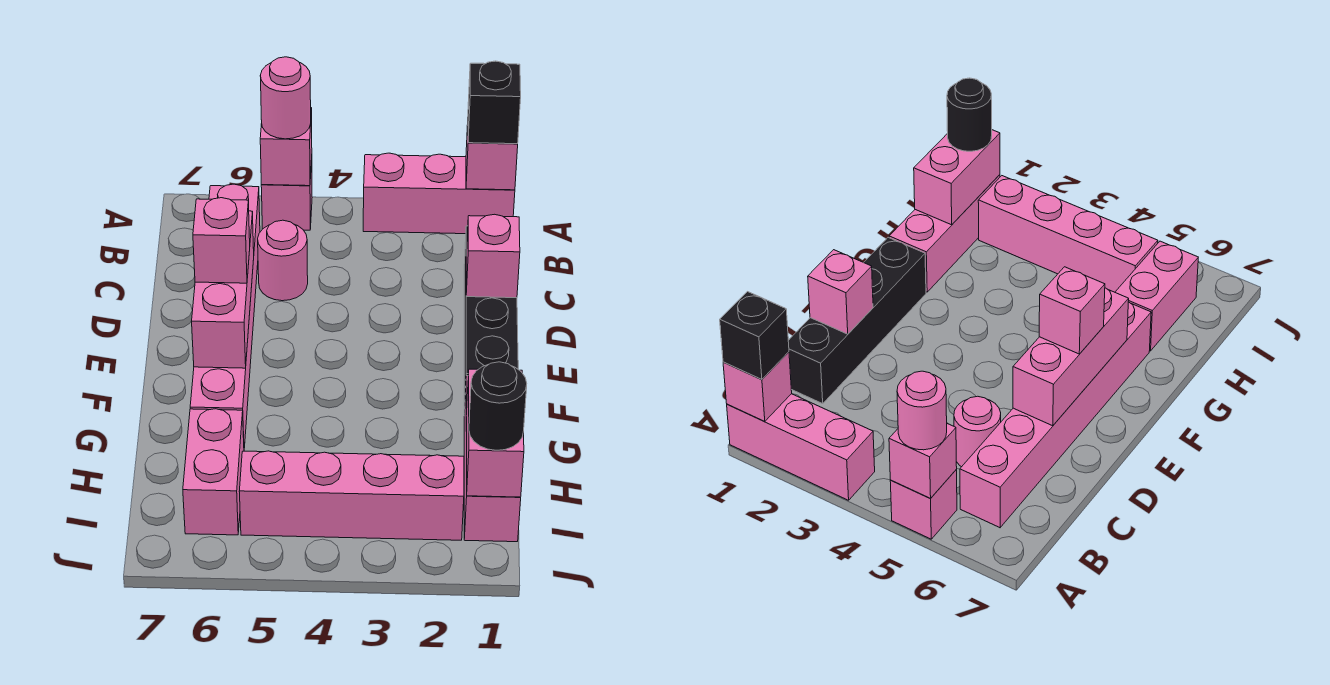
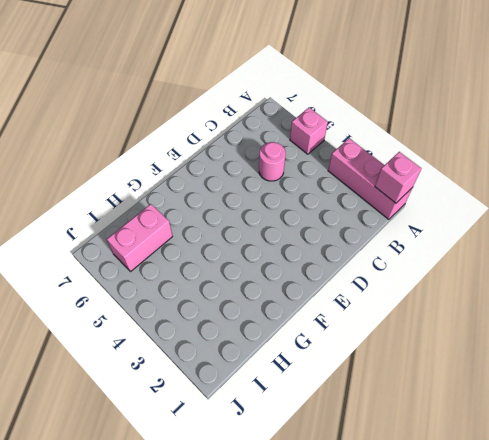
none -> pink 1x6 brick [190,184,260,448]
none -> black 1x4 brick [464,226,518,416]
none -> pink 1x3 brick [464,376,521,542]

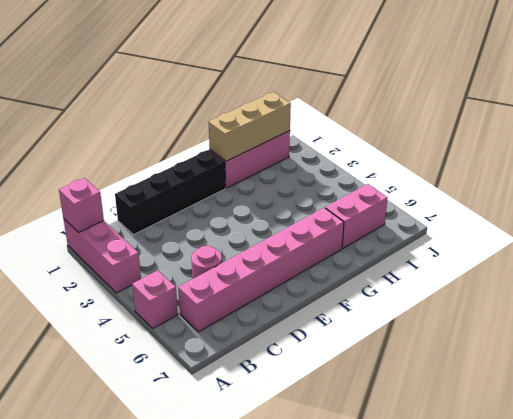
tan 1x3 brick [209,92,291,161] -> pink 1x2 brick [466,369,524,497]
none -> pink 1x4 brick [239,451,464,540]
none -> pink 1x1 brick [260,108,312,186]
none -> pink 1x1 brick [466,214,520,298]

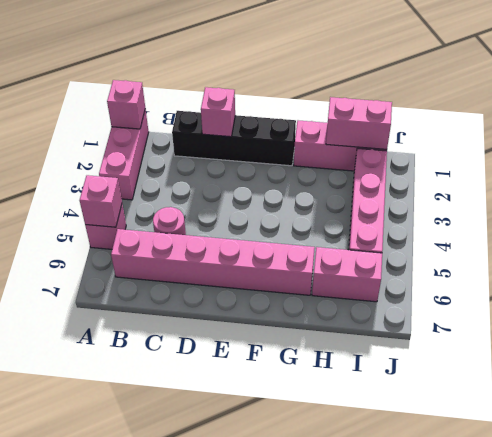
none -> pink 1x3 brick [192,211,254,368]
none -> black 1x1 brick [468,61,521,144]
none -> pink 1x1 round brick [260,57,311,139]

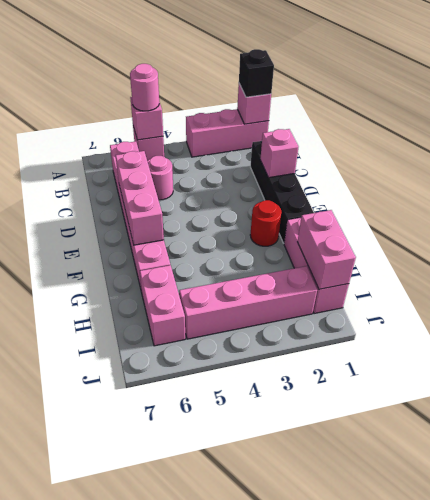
red 1x1 round brick [250,200,282,246] -> none
none -> pink 1x1 brick [193,198,250,283]
none -> black 1x1 round brick [469,362,527,450]

